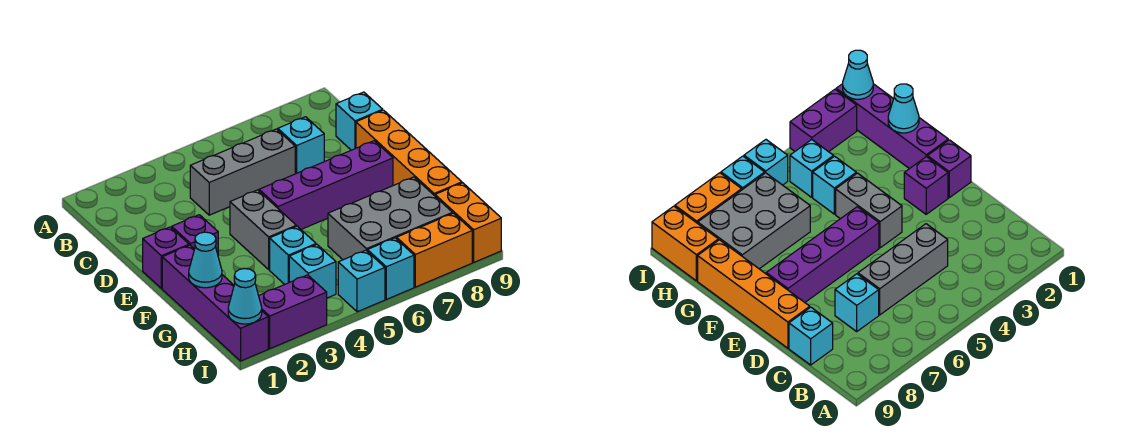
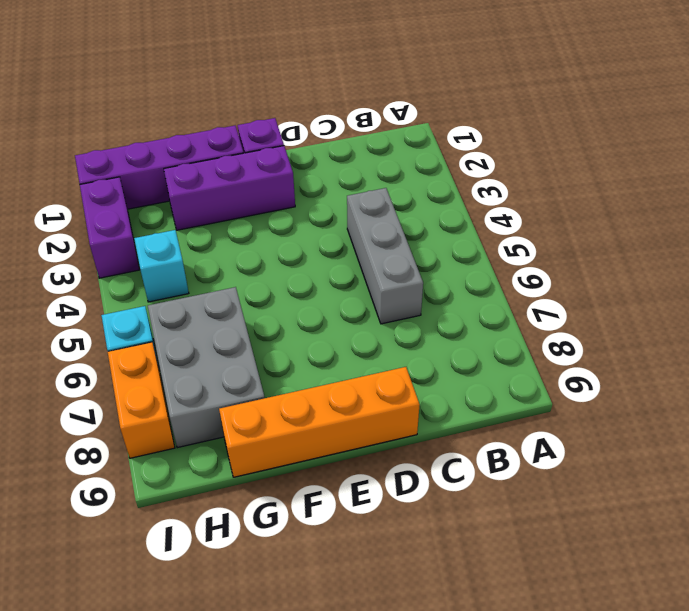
purple 1x3 brick [164,146,295,230] -> purple 1x1 brick [172,215,218,254]
none -> cyan 1x1 brick [278,117,324,174]
none -> cyan 1x1 brick [336,92,383,150]
none -> grey 1x2 brick [230,190,296,269]

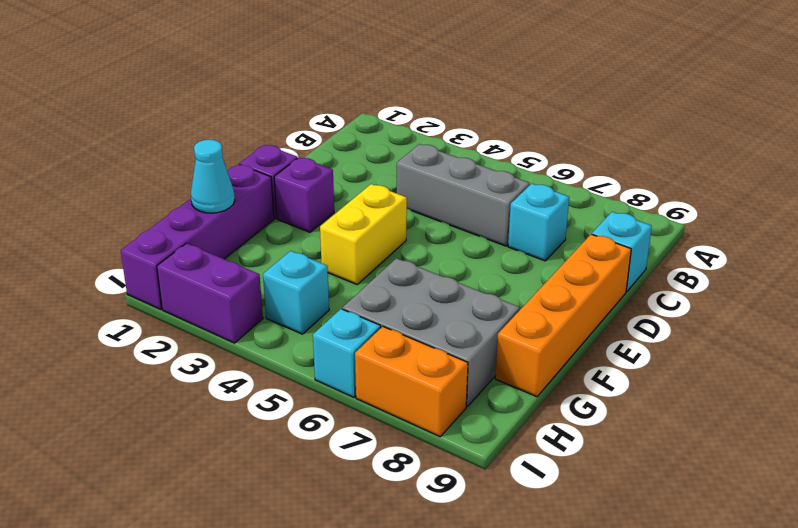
yellow 1x2 brick [320,184,407,284] -> grey 1x2 brick [230,190,296,269]
none -> purple 1x4 brick [259,141,393,229]
none -> cyan 1x1 brick [270,226,316,284]
none -> orange 1x2 brick [435,183,501,262]

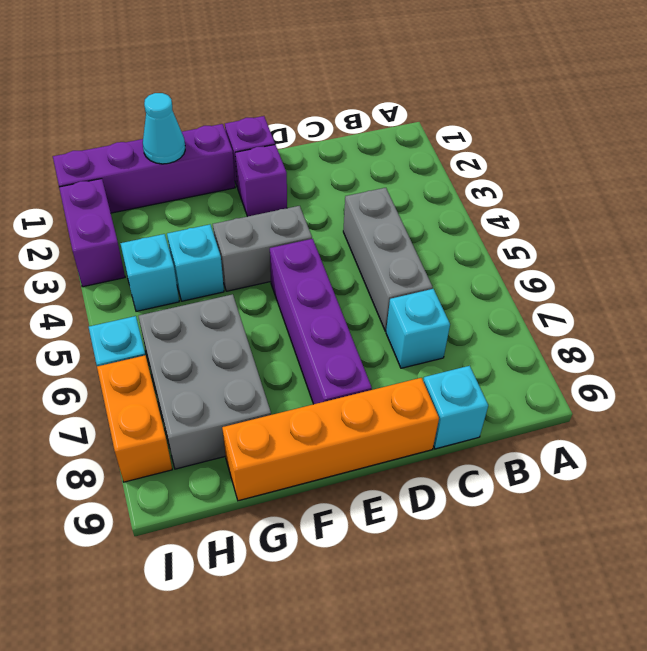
none -> orange 1x2 brick [435,183,501,262]
none -> cyan 1x1 brick [338,250,385,312]
none -> cyan 1x1 cone [228,269,262,324]

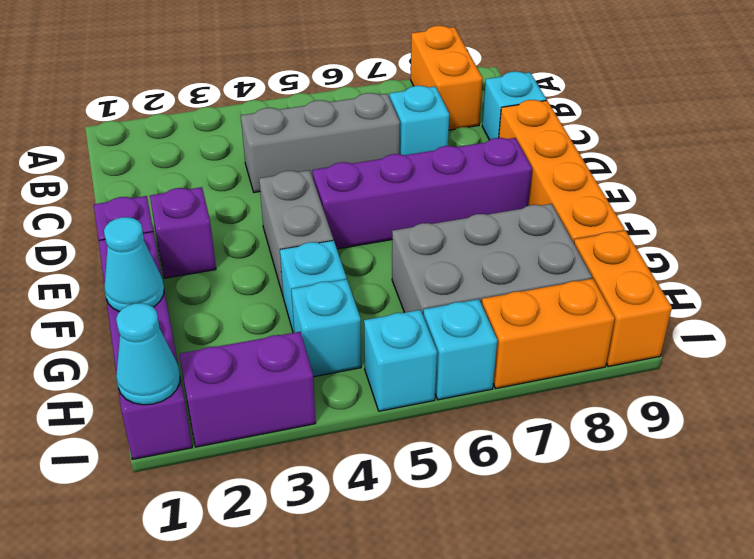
orange 1x2 brick [411,26,483,130] -> none

